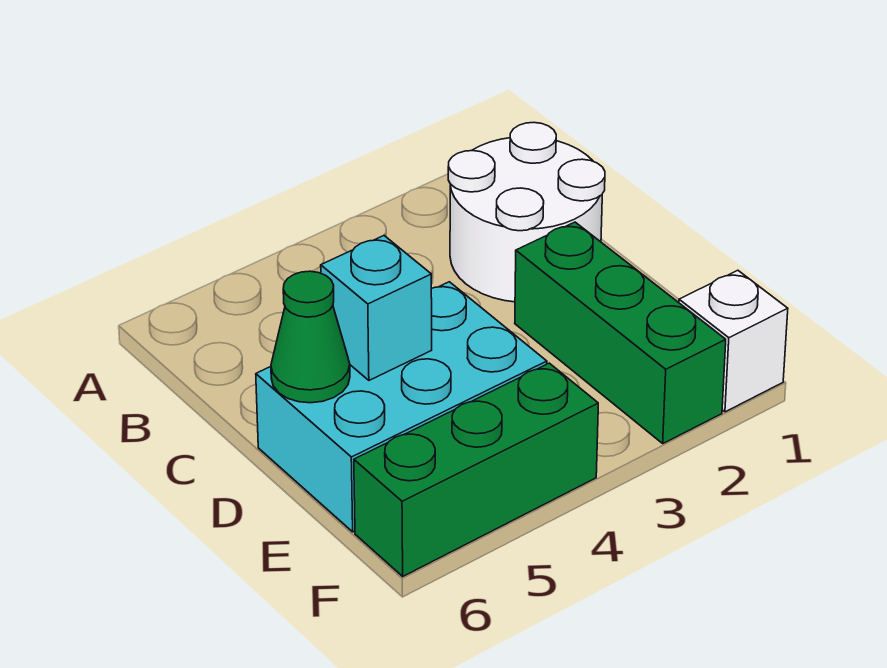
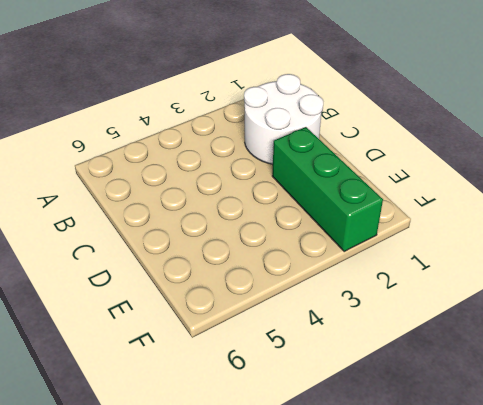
none -> cyan 2x3 brick [256,282,547,532]
none -> white 1x1 brick [679,270,788,412]

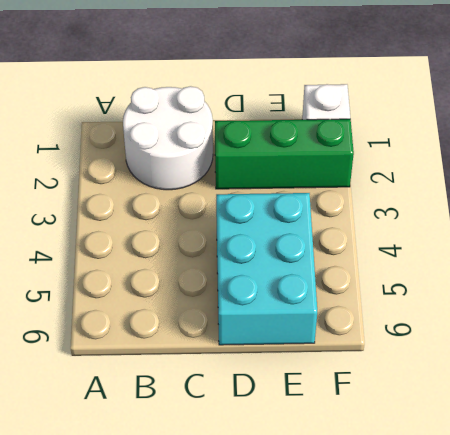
none -> green 1x3 brick [354,363,598,576]
none -> cyan 1x1 brick [321,236,432,380]

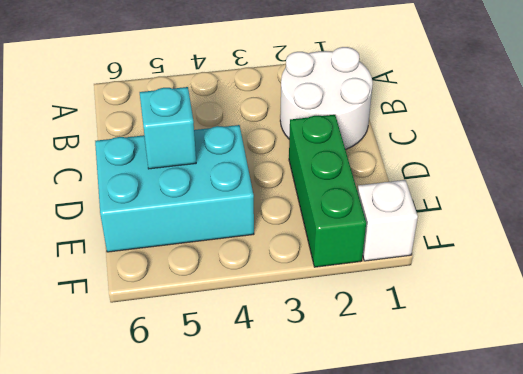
none -> green 1x3 brick [354,363,598,576]
none -> green 1x1 cone [271,271,350,403]

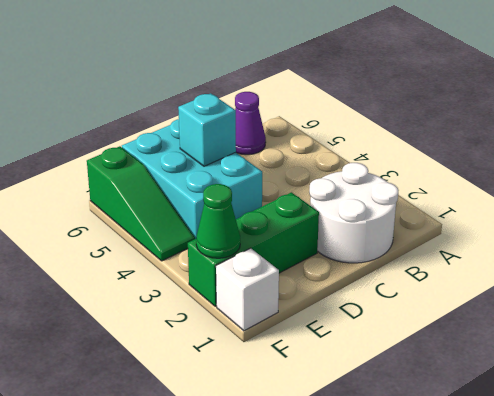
purple 1x1 cone [235,92,266,155] -> none
green 1x1 cone [196,184,240,258] -> green 1x1 cone moved to [271,271,350,403]
green 1x3 slope [87,146,195,261] -> green 1x3 brick [354,363,598,576]

